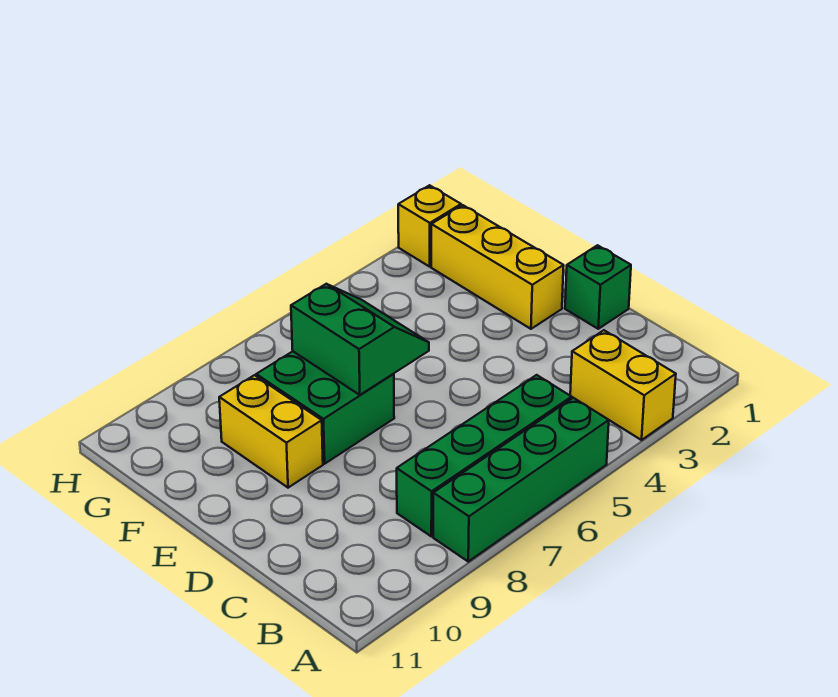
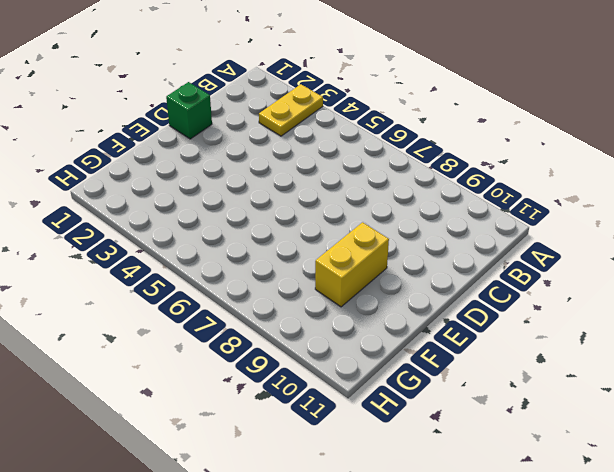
yellow 1x2 plate [259,84,323,136] -> yellow 1x2 brick [570,330,676,440]
none -> green 1x4 brick [433,398,609,561]
none -> green 1x4 brick [397,375,572,536]

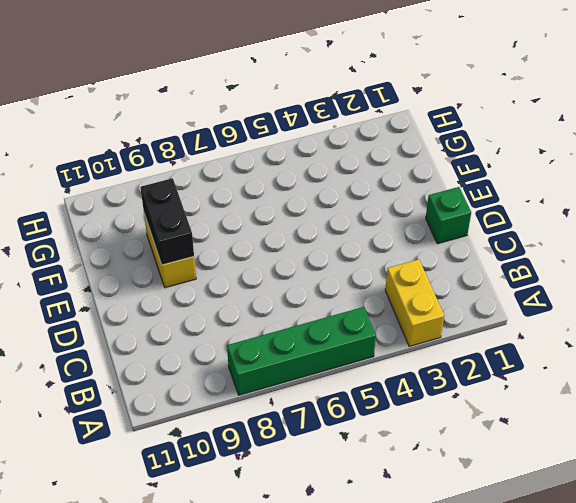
black 1x2 brick [140,178,194,265] -> none
none -> green 1x4 brick [397,375,572,536]
none -> yellow 1x3 brick [431,205,564,329]

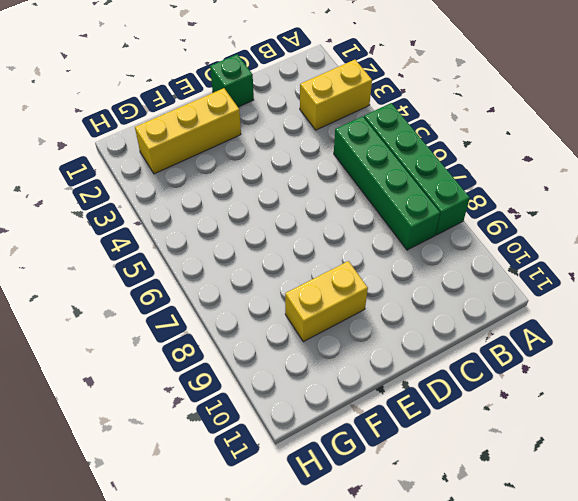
none -> green 2x2 brick [256,351,394,464]
none -> yellow 1x1 brick [398,185,461,267]

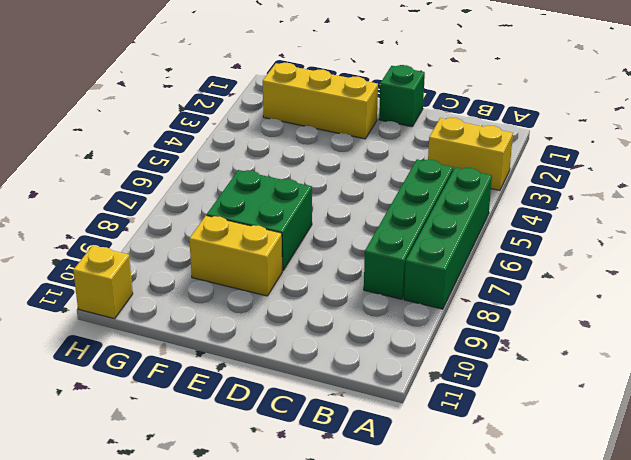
yellow 1x1 brick [73,246,133,319] -> yellow 1x1 brick moved to [398,185,461,267]
none -> green 2x2 slope [291,284,429,395]

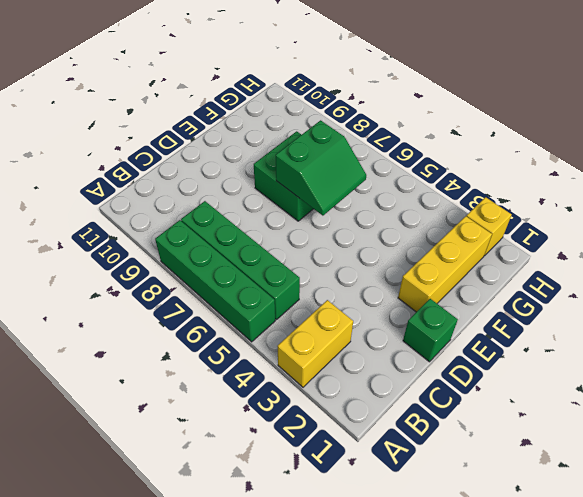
none -> yellow 1x2 brick [219,375,323,488]

